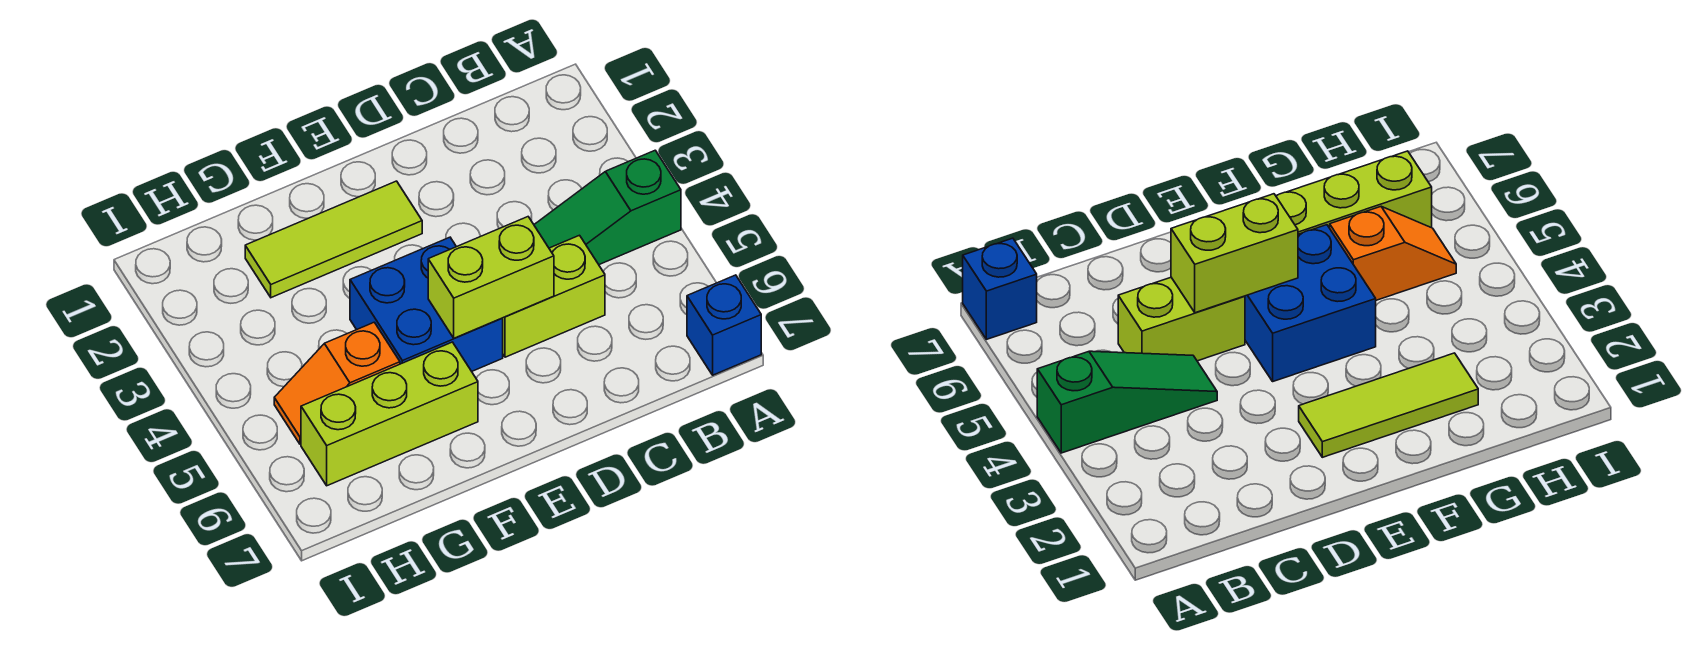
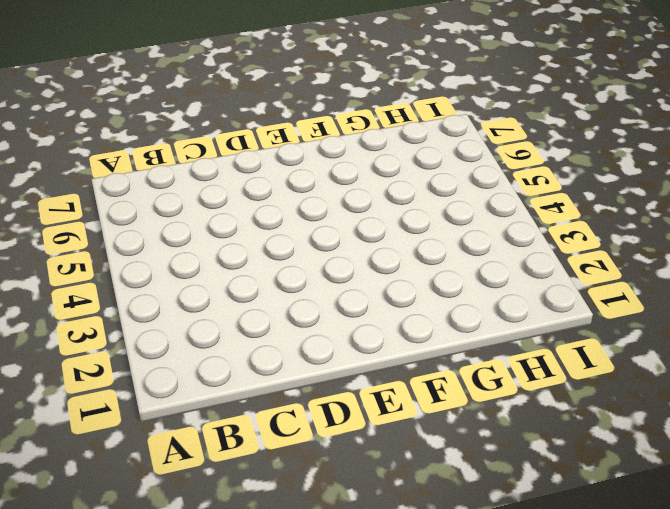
none -> green 1x3 slope [534,150,681,265]
none -> blue 1x1 brick [687,275,761,375]

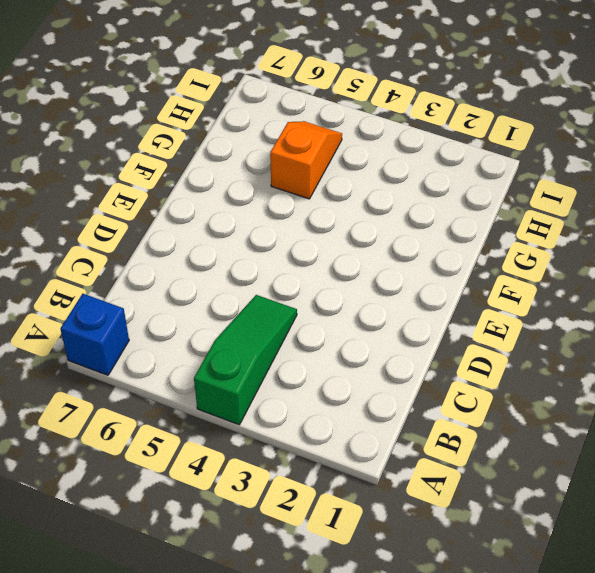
none -> lime 1x2 brick [503,235,605,357]
none -> lime 1x3 tile [245,181,422,298]

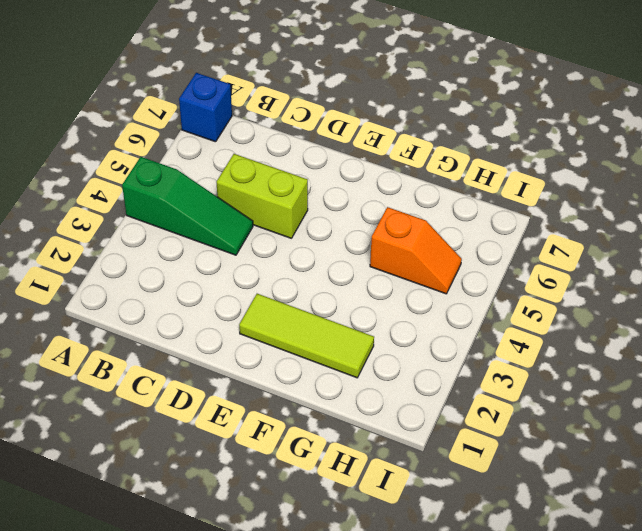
none -> blue 2x2 brick [350,237,503,371]
none -> lime 1x3 brick [301,342,478,486]

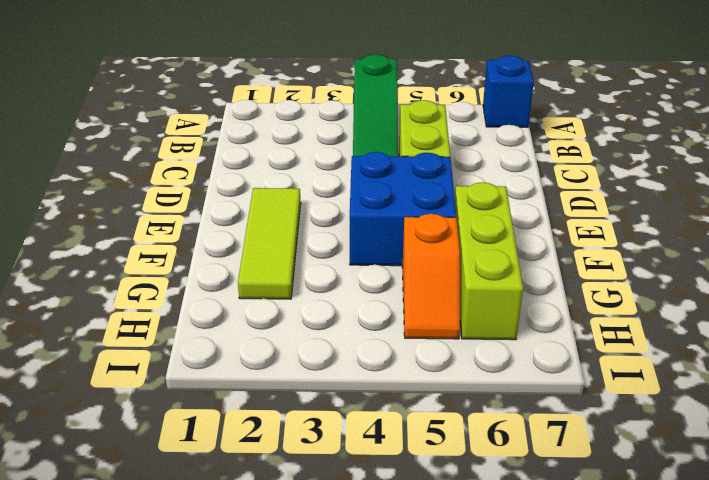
none -> lime 1x2 brick [428,217,554,338]

